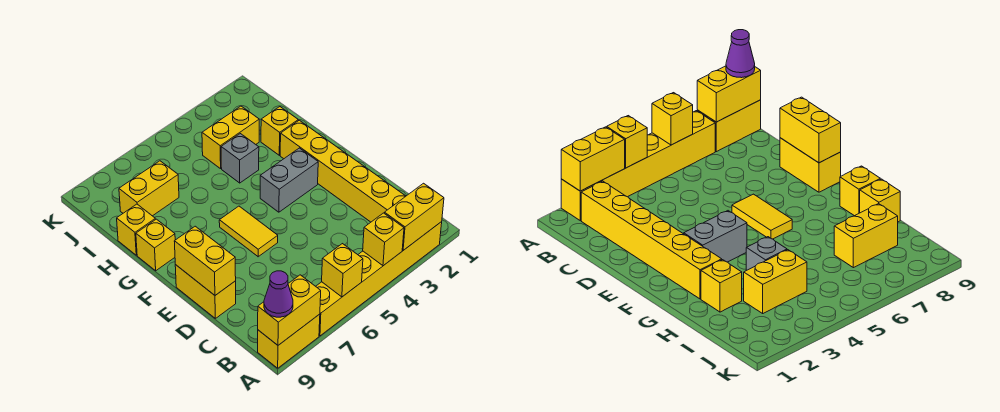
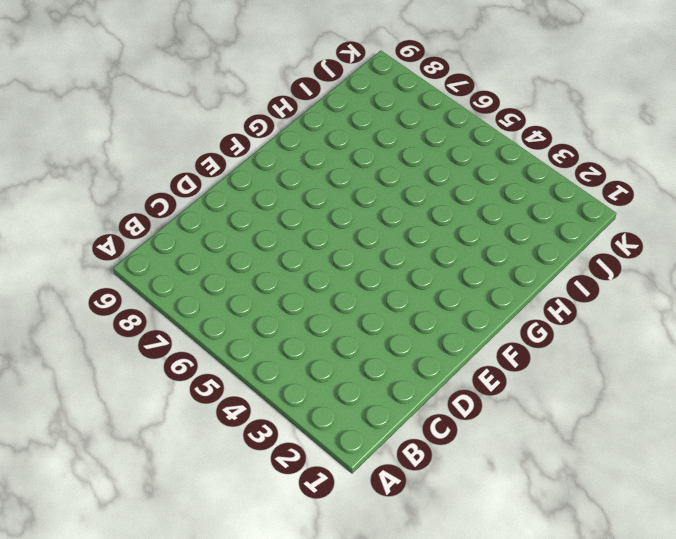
none -> yellow 1x6 brick [316,222,442,336]
none -> yellow 1x2 brick [258,314,320,368]
none -> yellow 1x6 brick [280,120,406,222]

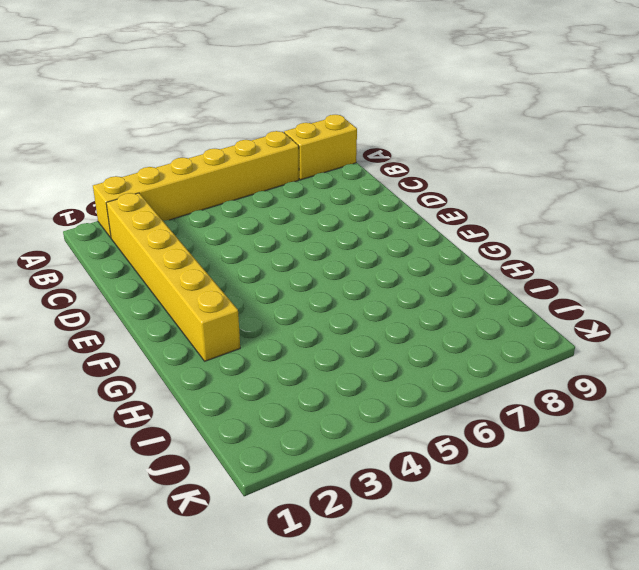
none -> yellow 1x2 brick [175,265,236,318]
none -> yellow 1x2 tile [219,206,278,257]
none -> grey 1x2 brick [260,148,318,212]

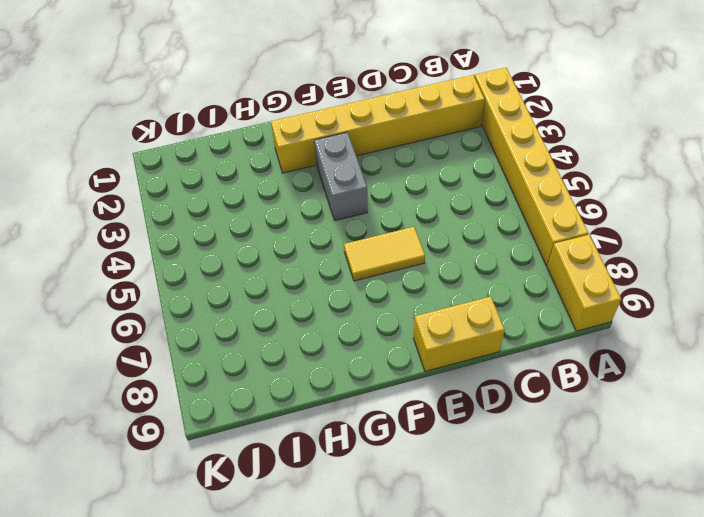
none -> yellow 1x1 brick [136,219,175,271]
none -> yellow 1x1 brick [261,107,298,155]
none -> grey 1x1 brick [221,134,259,183]

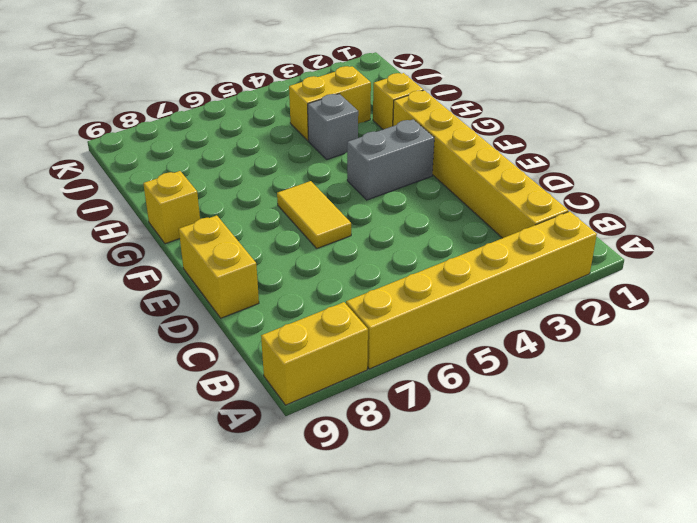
none -> yellow 1x1 brick [117,204,155,255]
none -> yellow 1x2 brick [119,161,179,216]
none -> yellow 1x2 brick [384,183,444,250]

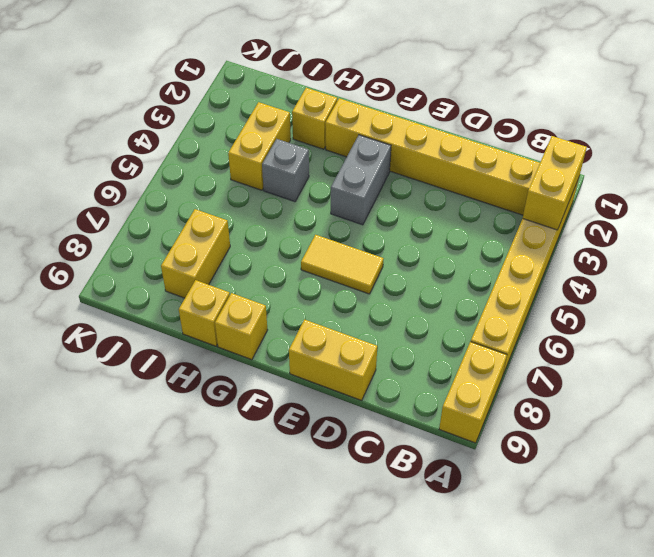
none -> yellow 1x1 brick [363,213,404,266]
none -> yellow 1x1 brick [322,244,363,297]
none -> yellow 1x2 brick [258,275,321,345]

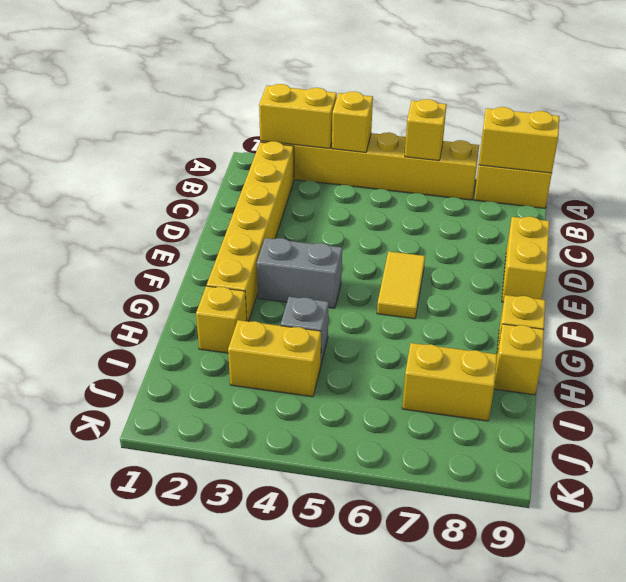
none -> yellow 1x2 brick [174,226,236,295]
none -> purple 1x1 cone [264,271,293,317]

